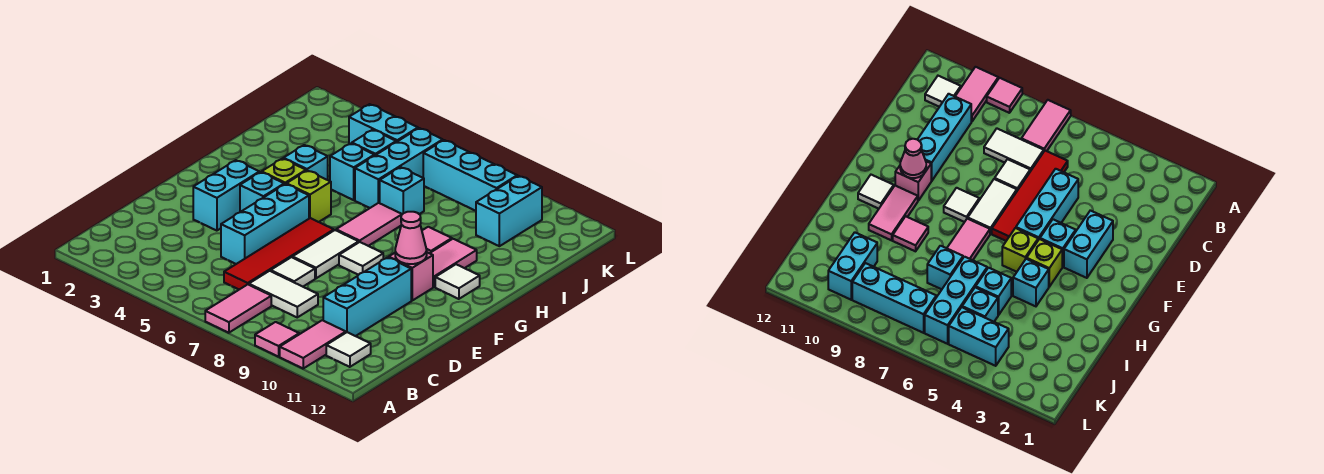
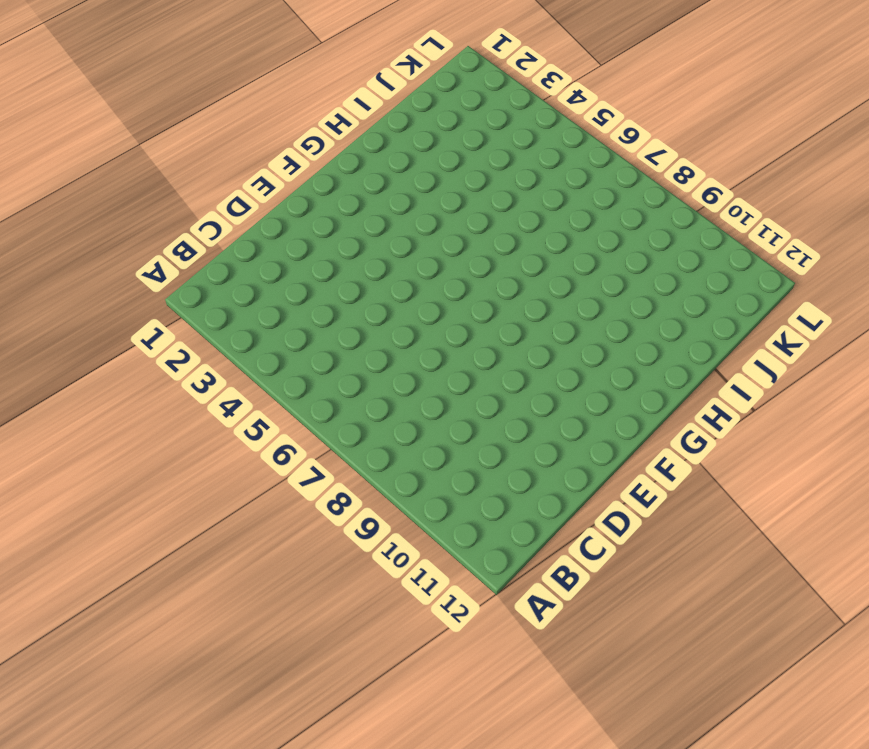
none -> pink 1x2 tile [205,285,271,333]
none -> pink 1x1 tile [255,322,299,357]
none -> pink 1x2 tile [280,320,346,368]

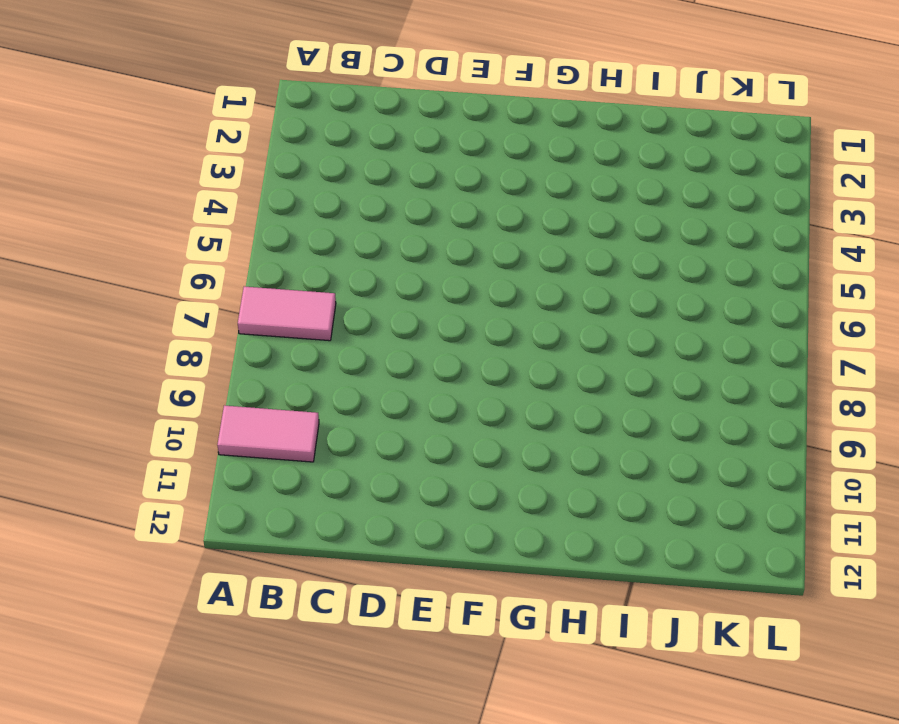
none -> pink 1x1 tile [255,322,299,357]
none -> white 1x1 tile [326,332,371,367]
none -> red 1x4 tile [224,218,334,290]

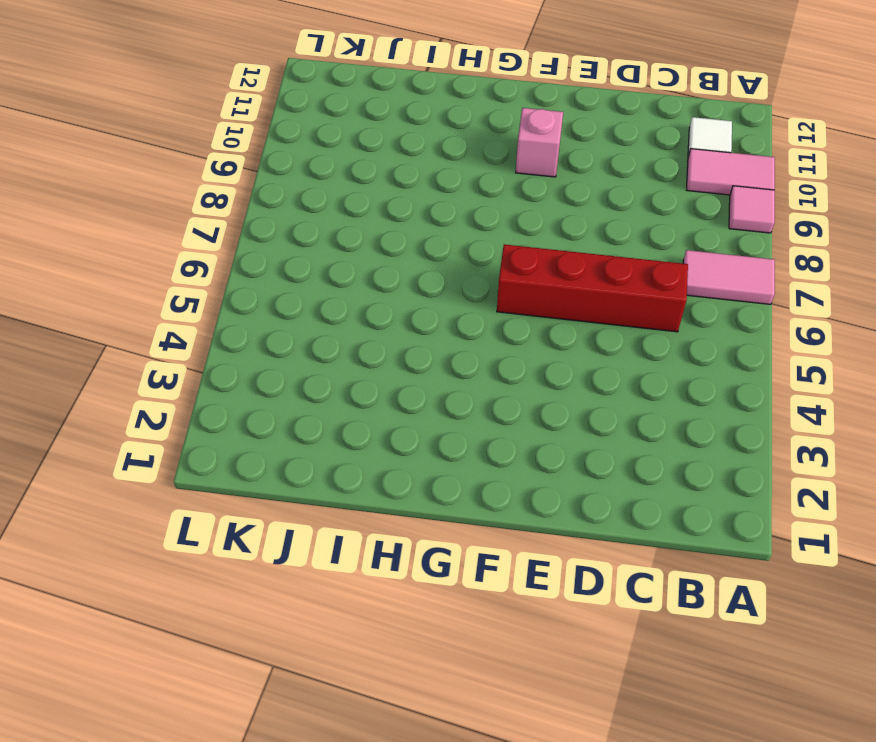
red 1x4 brick [497,244,688,332] -> red 1x4 tile [224,218,334,290]
none -> white 1x2 tile [249,271,318,317]
none -> cyan 1x3 brick [323,257,411,336]
none -> cyan 1x3 brick [221,184,309,264]

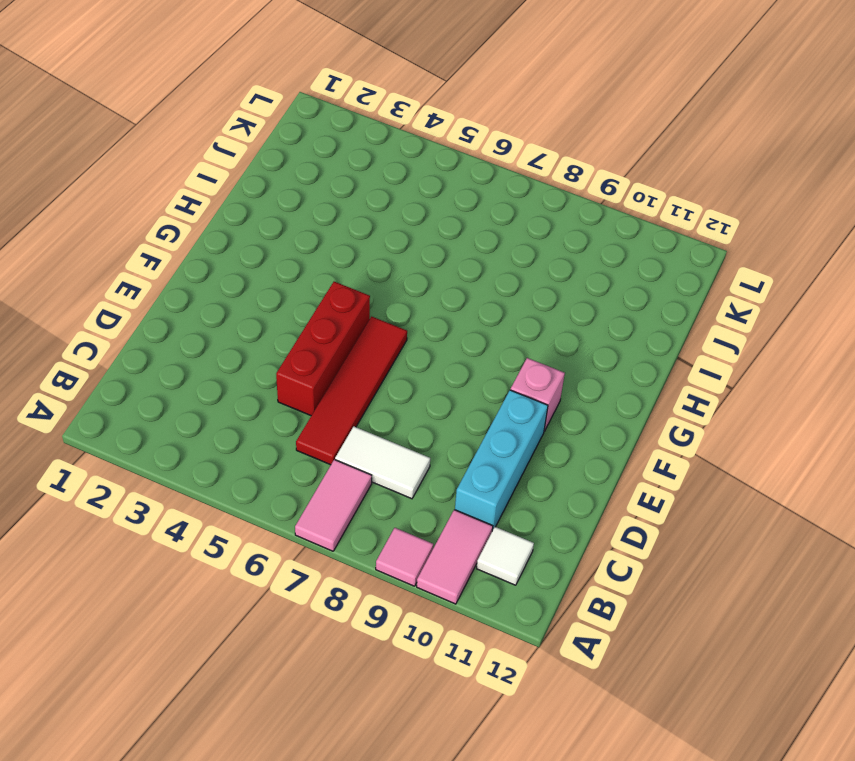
red 1x3 brick [276,282,370,416] -> cyan 1x3 brick [221,184,309,264]
none -> white 1x1 tile [271,257,315,287]
none -> cyan 1x2 brick [193,160,259,231]
none -> white 1x2 tile [292,230,359,278]

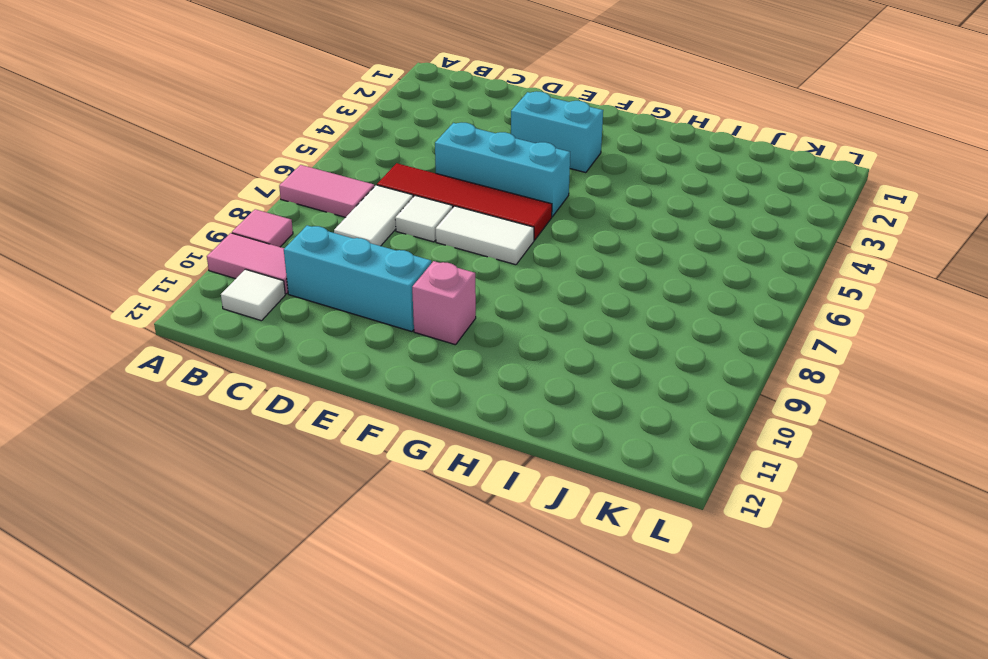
none -> cyan 1x1 brick [240,172,284,212]
none -> white 1x1 tile [339,242,383,275]
none -> lime 1x1 brick [262,159,306,184]

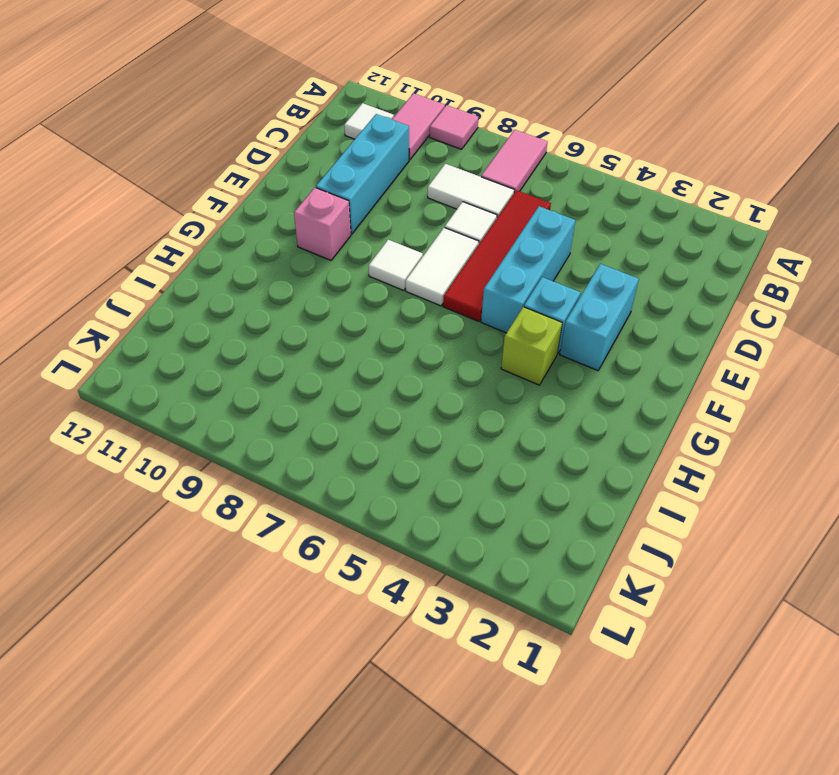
none -> lime 1x1 brick [286,171,331,222]
none -> pink 1x2 tile [336,203,402,246]
none -> pink 1x2 tile [430,239,477,287]

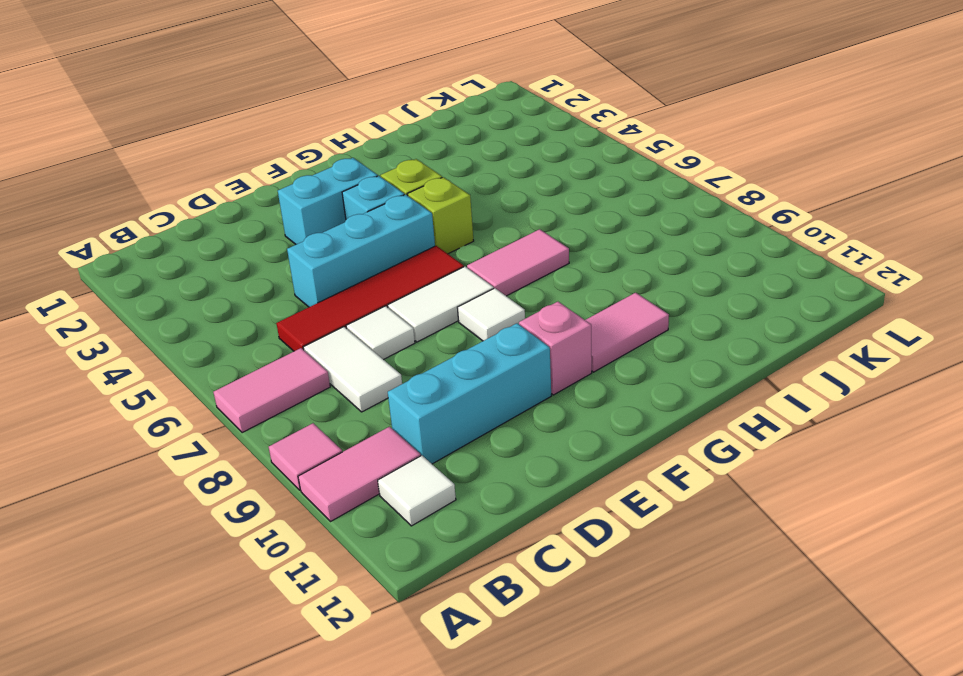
none -> white 1x1 tile [435,264,480,299]
none -> cyan 1x1 brick [283,145,328,180]
none -> pink 1x1 tile [422,227,452,253]

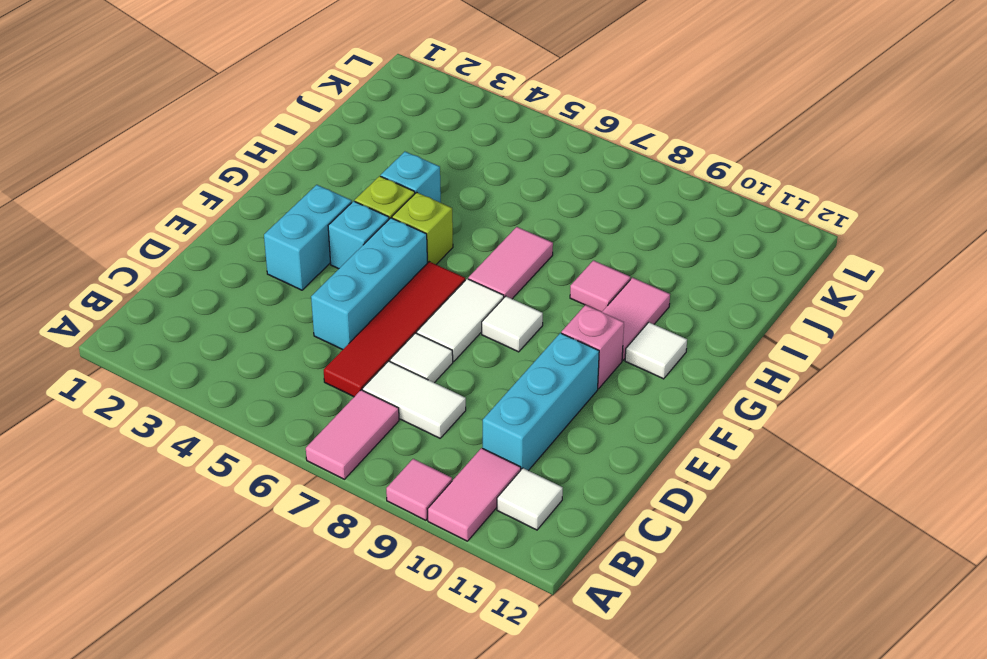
none -> cyan 1x1 brick [330,143,374,200]
none -> cyan 1x3 brick [355,128,443,208]
none -> cyan 1x1 brick [380,167,424,214]

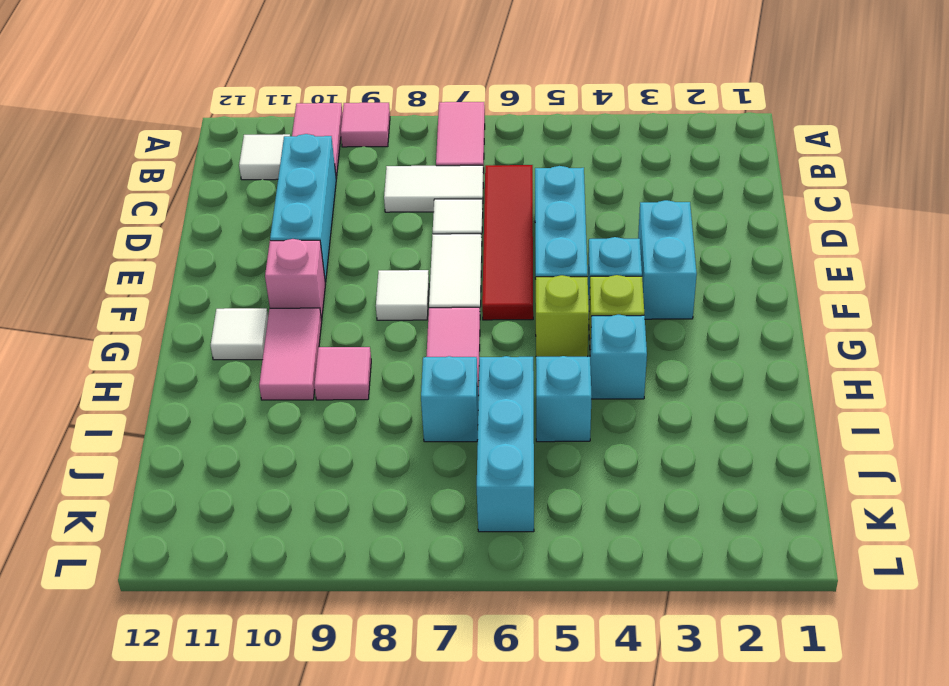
none -> cyan 1x1 brick [352,130,396,156]
none -> cyan 1x2 brick [476,176,542,246]
none -> cyan 1x2 brick [349,104,418,144]

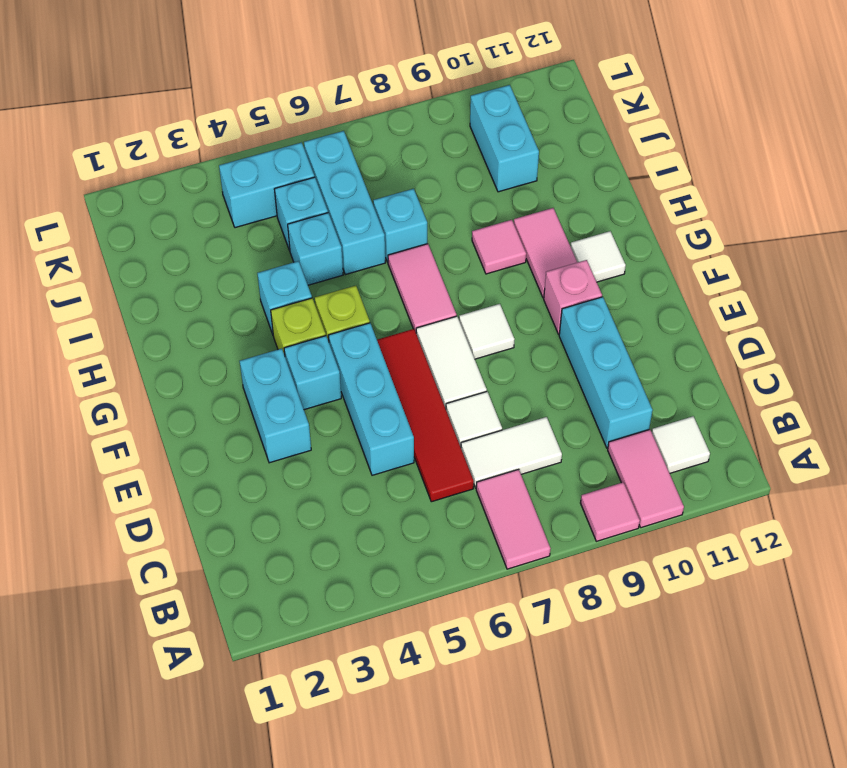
none -> cyan 1x3 brick [423,140,517,211]
none -> pink 1x1 cone [395,212,427,264]

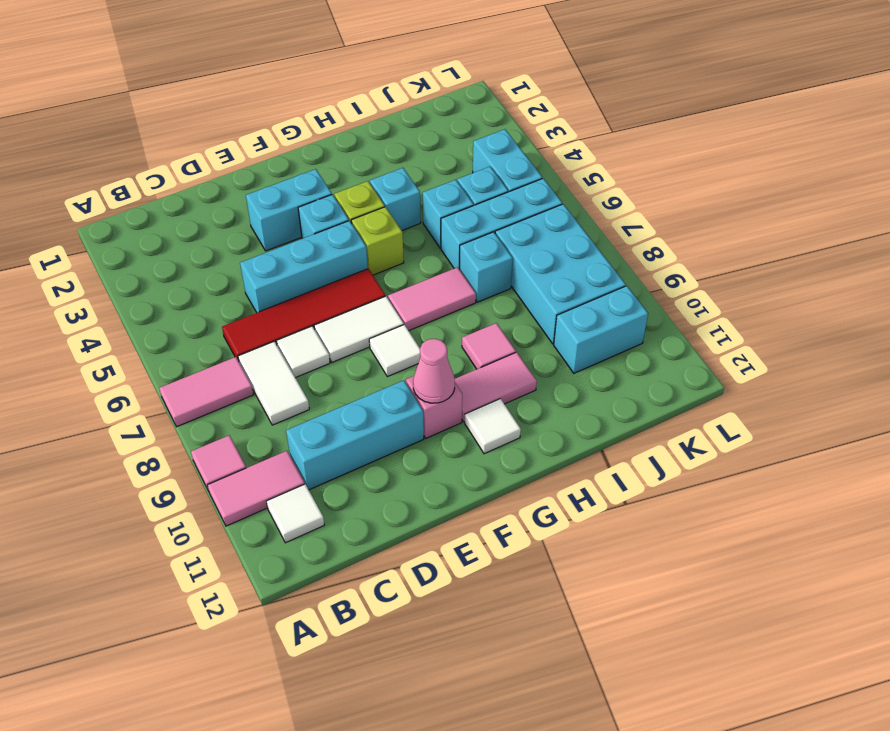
cyan 2x3 brick [495,204,626,344] -> cyan 1x3 brick [423,140,517,211]

